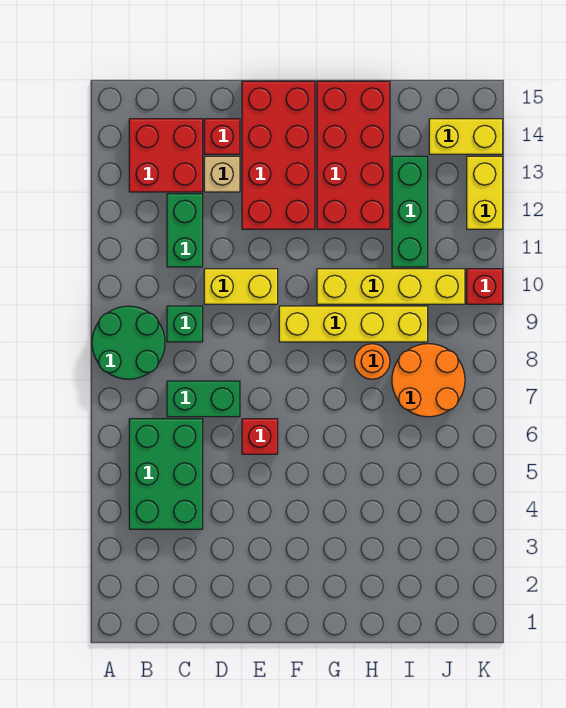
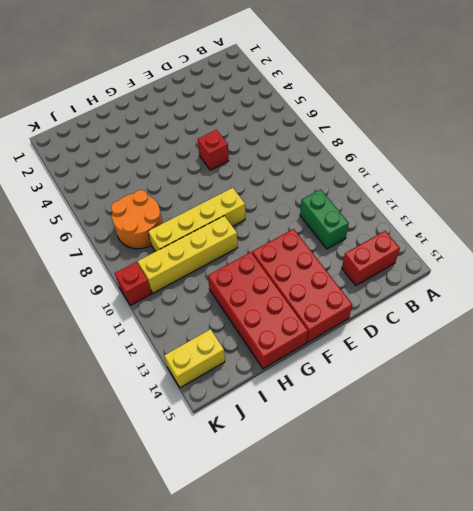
red 1x2 brick [342,231,400,286] -> red 2x2 brick [129,119,203,192]
none -> green 2x2 round brick [92,306,165,379]
none -> green 2x3 brick [129,419,203,529]
none -> green 1x2 brick [167,381,240,417]

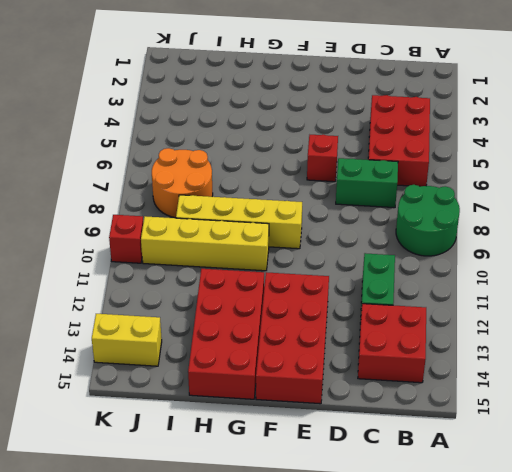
red 2x3 brick [368,95,430,186] -> green 2x3 brick [129,419,203,529]
none -> green 1x1 brick [167,306,203,342]
none -> yellow 1x2 brick [204,269,278,304]
none -> tan 1x1 brick [204,156,240,192]

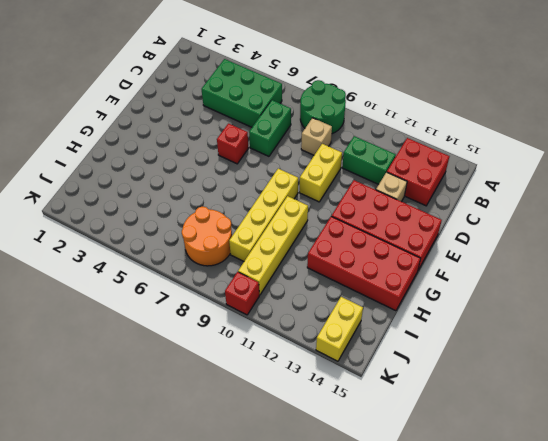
tan 1x1 brick [301,118,332,155] -> green 1x1 brick [167,306,203,342]
none -> red 1x1 brick [204,119,240,154]
none -> orange 1x1 round brick [354,344,390,379]
none -> green 1x3 brick [392,156,428,267]

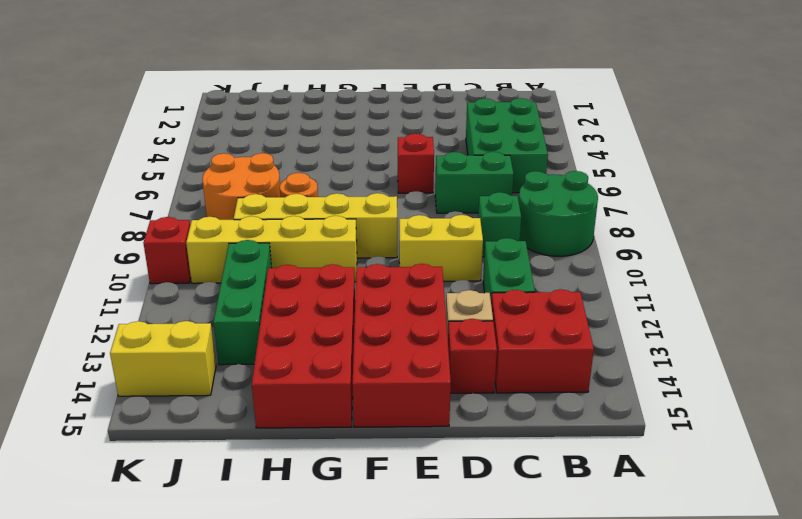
none -> yellow 1x2 brick [467,156,503,229]

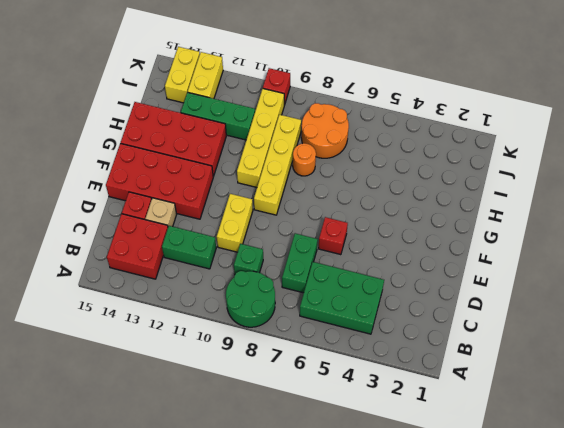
yellow 1x2 brick [188,52,223,99] -> yellow 1x2 brick turned to [467,156,503,229]

